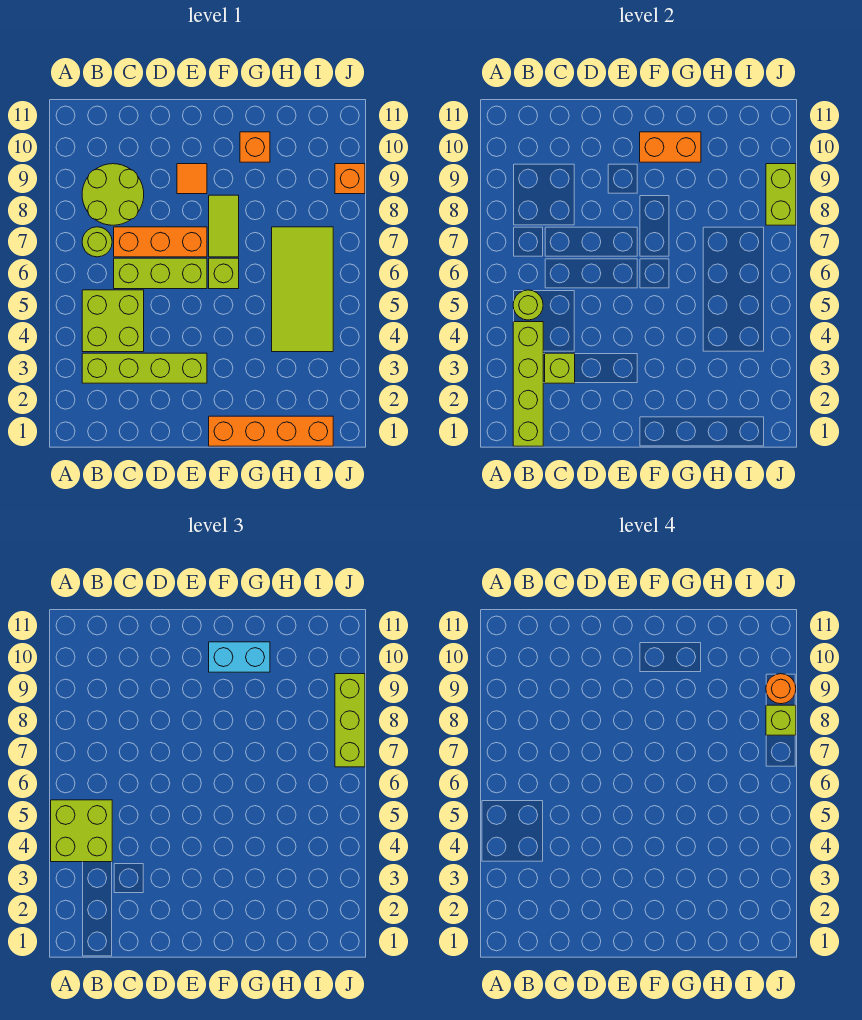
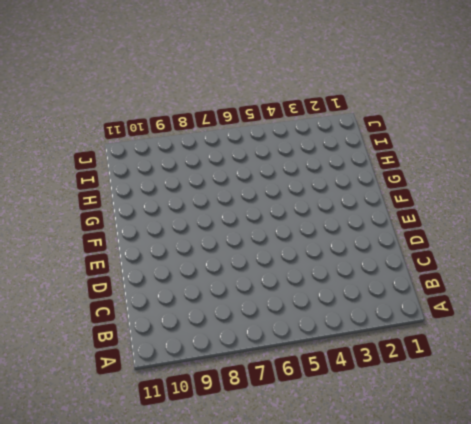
none -> lime 1x4 brick [82,353,207,383]
none -> lime 2x2 brick [82,290,144,352]
none -> lime 1x1 round brick [82,227,112,257]

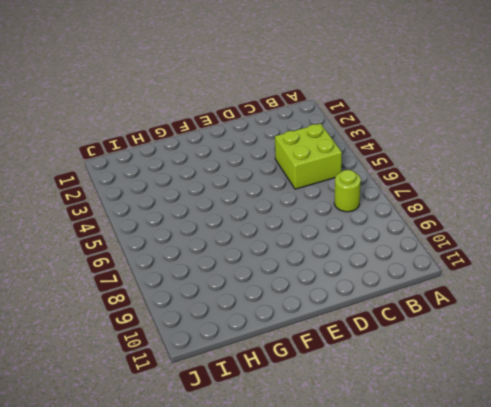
none -> lime 1x4 brick [82,353,207,383]
none -> lime 2x2 round brick [82,164,144,225]
none -> lime 1x3 brick [114,258,207,289]

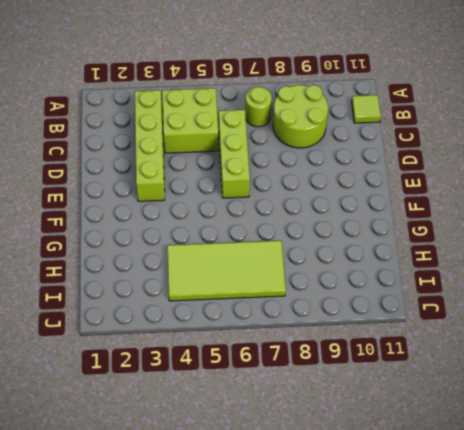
lime 1x1 tile [352,95,381,123] -> none
none -> orange 1x3 brick [114,227,207,257]
none -> orange 1x1 tile [177,164,207,194]
none -> orange 1x4 brick [209,416,333,446]

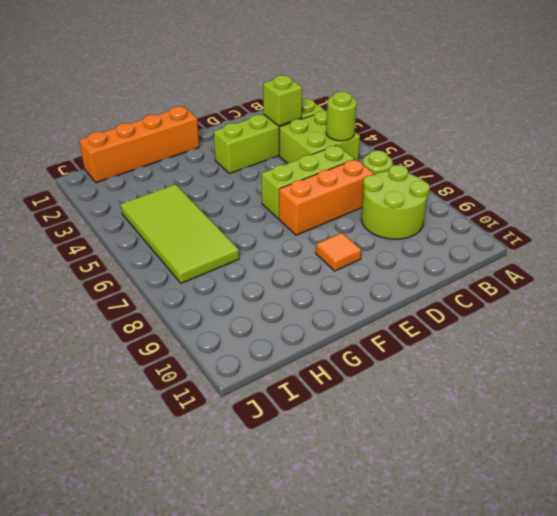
none -> lime 1x1 brick [209,258,239,289]
none -> lime 1x2 tile [209,195,239,257]
none -> orange 1x1 brick [240,132,270,162]

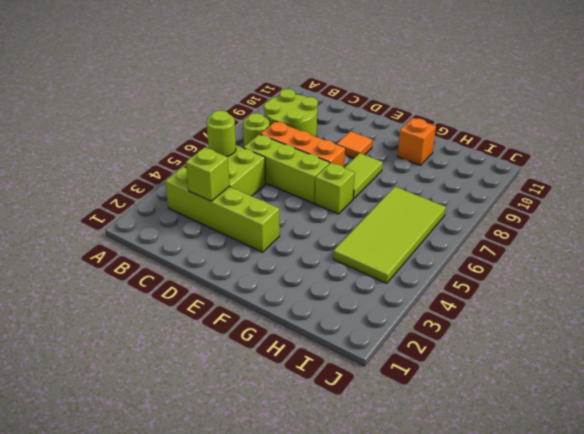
none -> orange 1x4 brick [209,416,333,446]
none -> orange 1x1 brick [335,164,365,194]
none -> lime 1x4 brick [513,322,543,446]

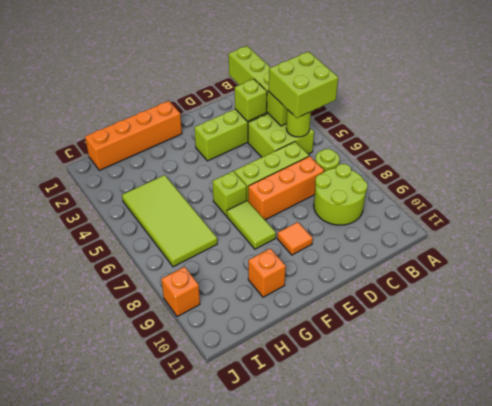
none -> orange 1x2 brick [640,132,701,162]
none -> lime 1x2 brick [766,164,796,225]
none -> cyan 1x2 brick [209,642,270,672]

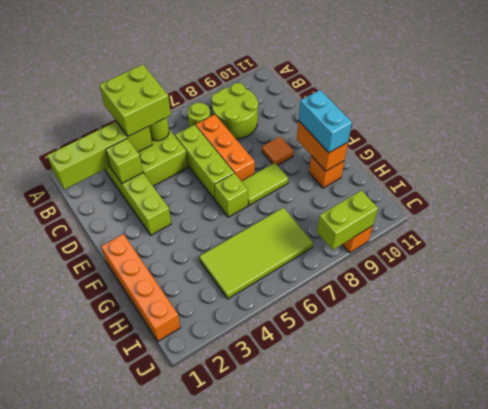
none -> lime 1x3 brick [335,674,365,767]
none -> lime 1x1 brick [766,705,796,735]
none -> orange 1x1 round brick [766,674,796,704]

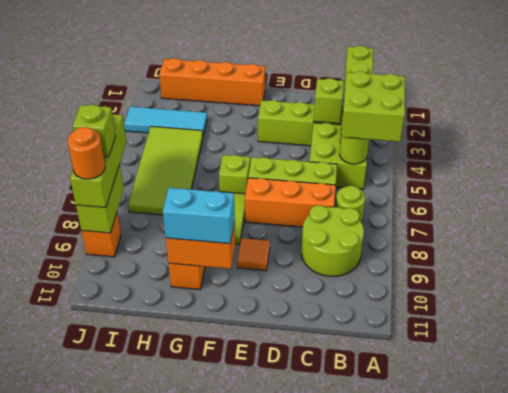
cyan 1x3 tile [124,107,207,136] -> none

